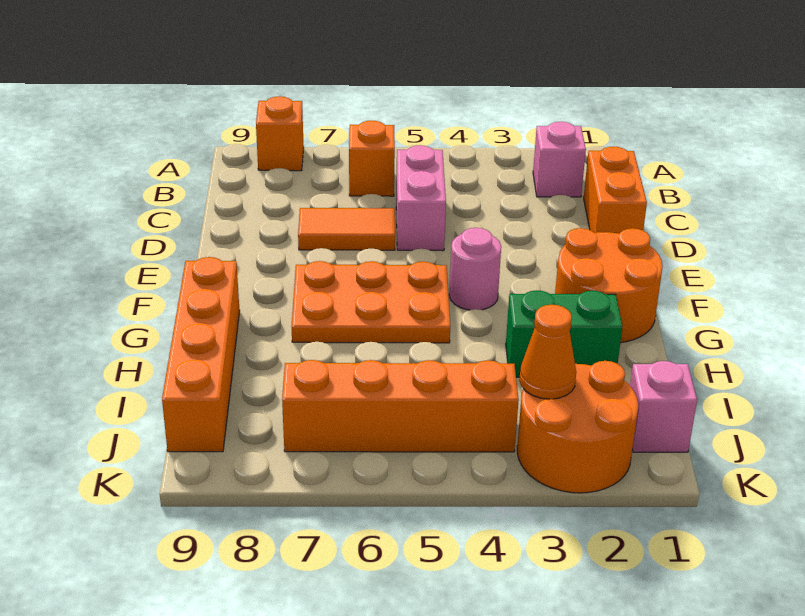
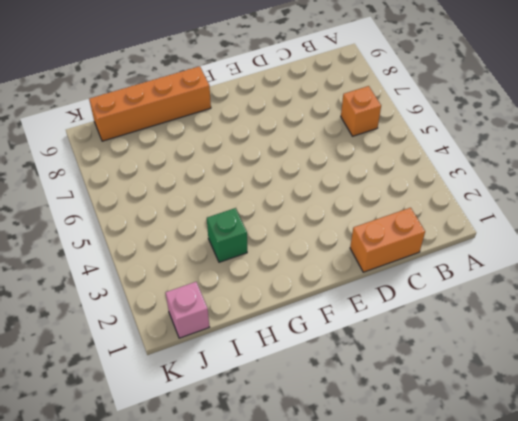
green 1x1 brick [207,208,247,262] -> green 1x2 brick [506,290,622,377]
none -> orange 1x1 brick [256,96,304,171]
none -> pink 1x1 brick [533,122,586,197]
none -> pink 1x2 brick [396,145,446,251]

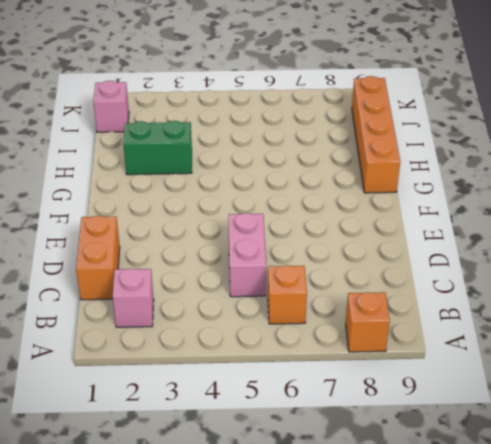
none -> orange 1x2 tile [298,208,395,250]
none -> orange 2x2 round brick [555,228,663,343]
none -> pink 1x1 round brick [449,228,501,310]

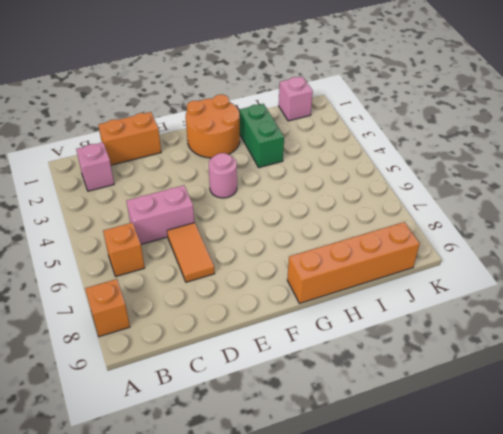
none -> orange 2x3 plate [291,261,450,343]
none -> orange 2x2 round brick [517,361,638,493]
none -> orange 1x4 brick [282,360,519,452]

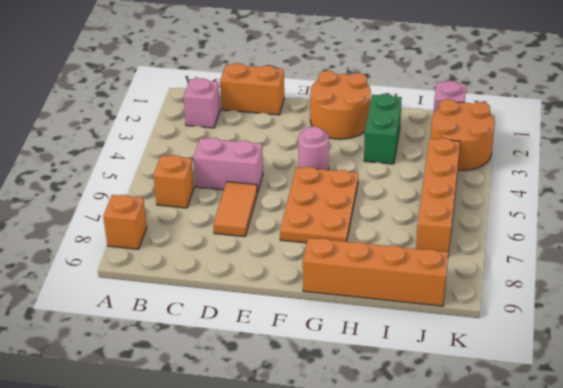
none -> orange 1x1 cone [519,305,576,399]

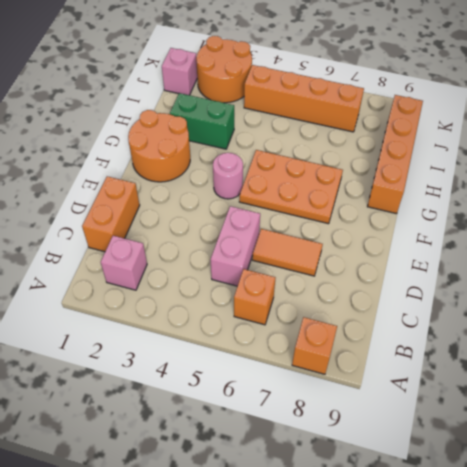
none -> orange 1x1 cone [519,305,576,399]

